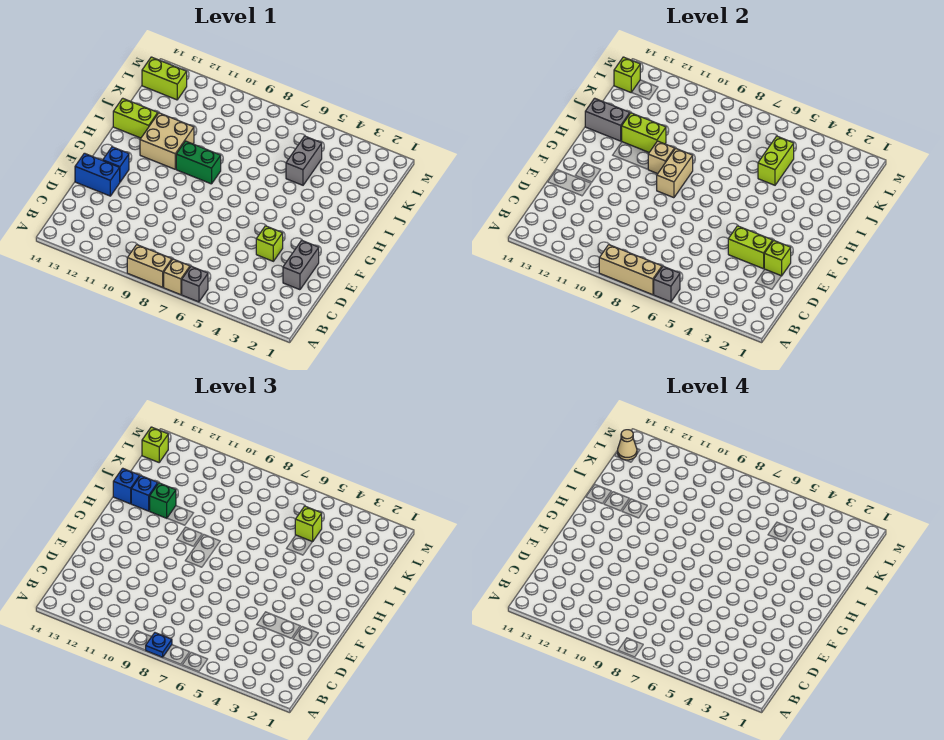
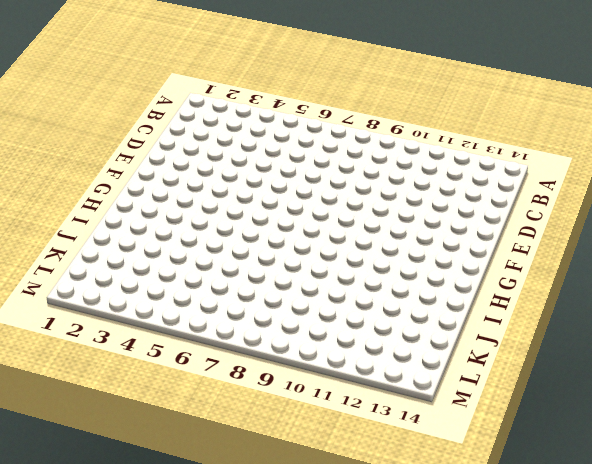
none -> grey 1x1 brick [182,266,208,302]
none -> tan 1x1 brick [164,259,190,295]
none -> tan 1x2 brick [127,245,172,287]

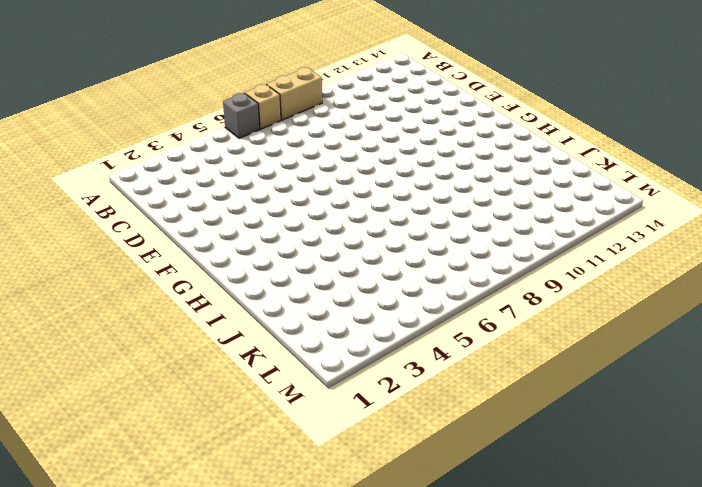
none -> grey 1x2 brick [283,240,319,290]
none -> lime 1x1 brick [256,226,283,261]
none -> blue 1x2 brick [75,153,120,196]

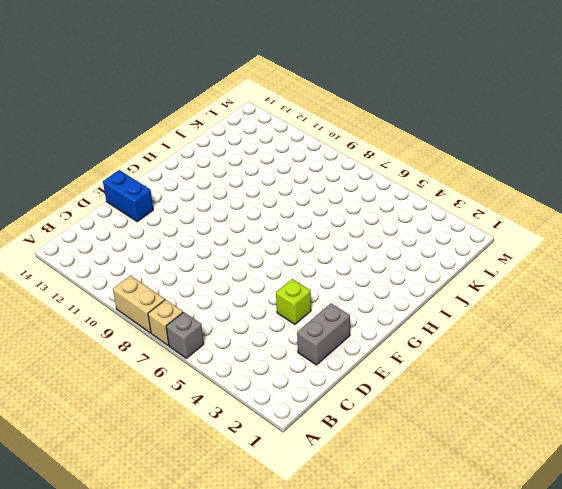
none -> blue 1x1 brick [103,147,129,182]
none -> green 1x2 brick [176,141,221,184]
none -> tan 2x2 brick [140,113,194,169]

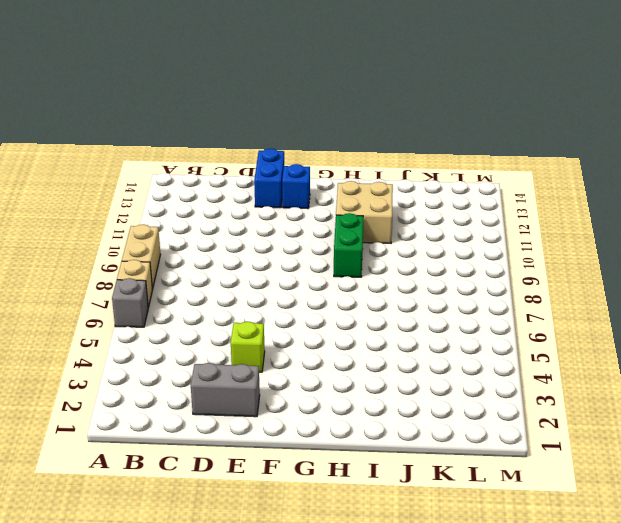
none -> lime 1x2 brick [113,98,158,138]
none -> grey 1x2 brick [286,136,322,185]
none -> lime 1x2 brick [142,57,187,100]

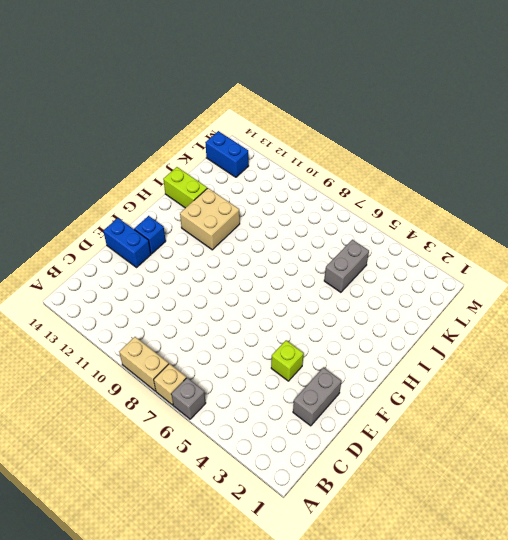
blue 1x2 brick [205,131,249,177] -> lime 1x2 brick [142,57,187,100]
none -> green 1x2 brick [176,141,221,184]
none -> grey 1x1 brick [654,266,680,302]
none -> tan 1x3 brick [599,245,662,295]

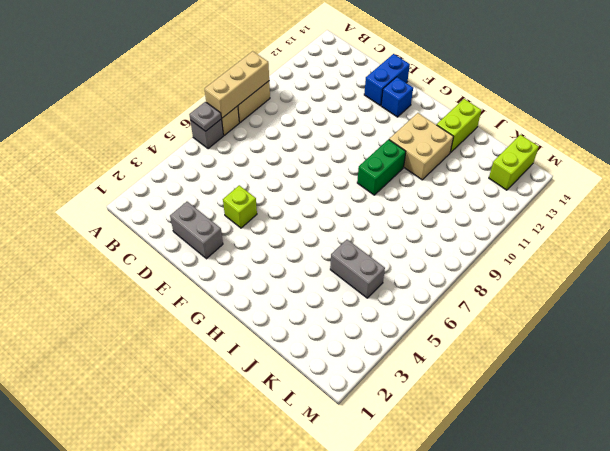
grey 1x1 plate [189,102,221,131] -> grey 1x1 brick [654,266,680,302]
none -> lime 1x1 brick [764,240,791,276]
none -> lime 1x2 brick [728,226,773,269]
none -> tan 1x2 brick [657,148,693,198]

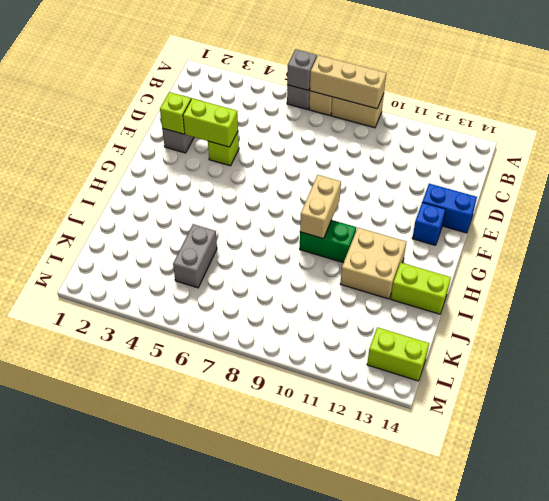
none -> tan 1x1 brick [648,141,675,174]
none -> lime 1x2 brick [622,113,666,152]
none -> grey 1x2 brick [585,98,630,141]

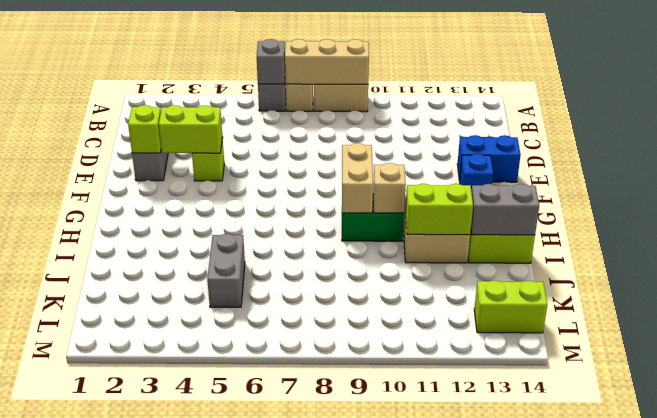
none -> lime 1x2 brick [758,136,794,185]
none -> lime 1x1 brick [614,57,640,92]
none -> blue 1x1 plate [146,633,172,657]

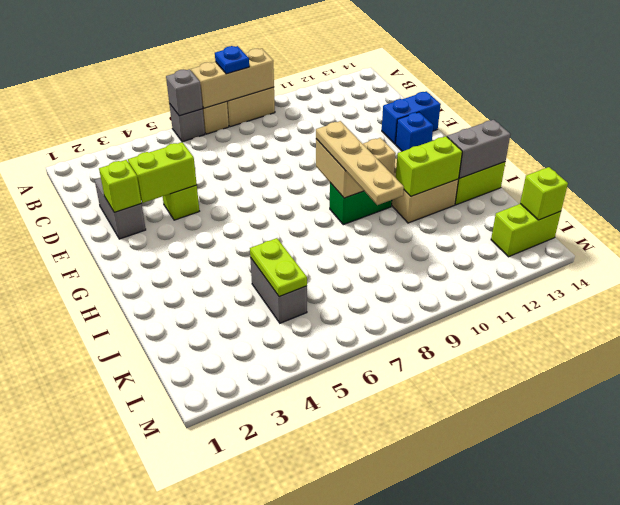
tan 1x4 plate [316,121,404,205] -> none
lime 1x2 plate [250,238,307,297] -> lime 1x2 brick [758,136,794,185]
none -> green 1x1 brick [150,483,176,518]
none -> blue 1x1 brick [131,476,158,511]
none -> blue 1x1 brick [113,468,140,504]

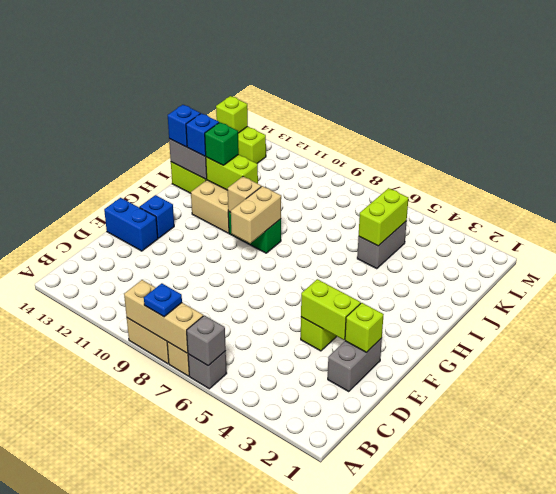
none -> lime 1x1 brick [295,506,322,542]
none -> lime 1x1 brick [142,427,168,462]
none -> tan 1x1 cone [618,430,637,460]

